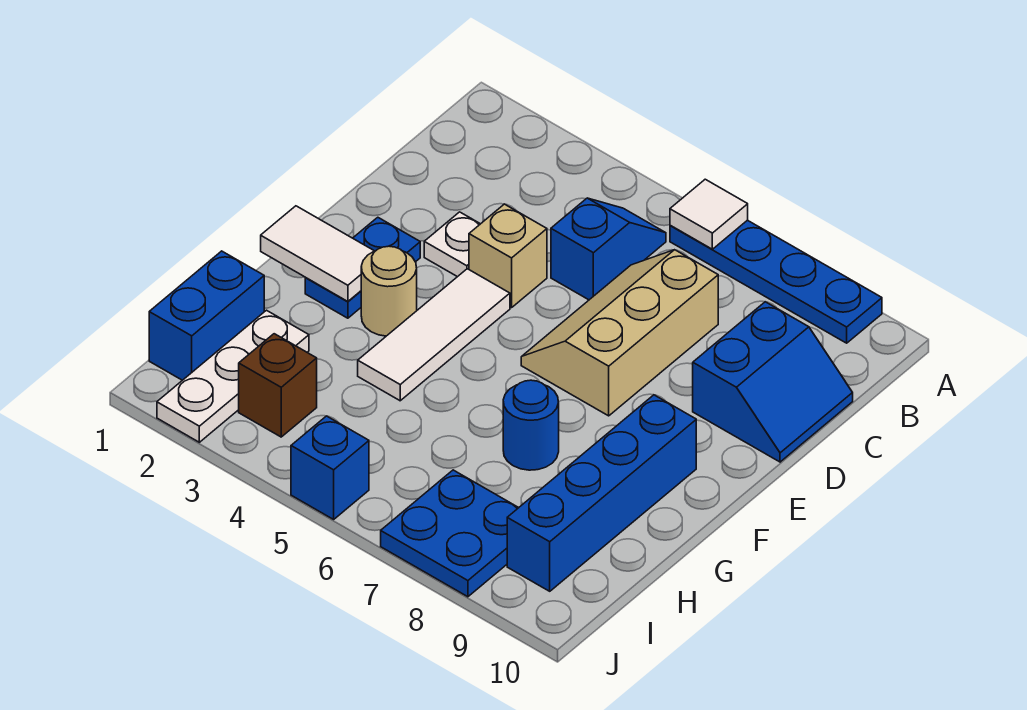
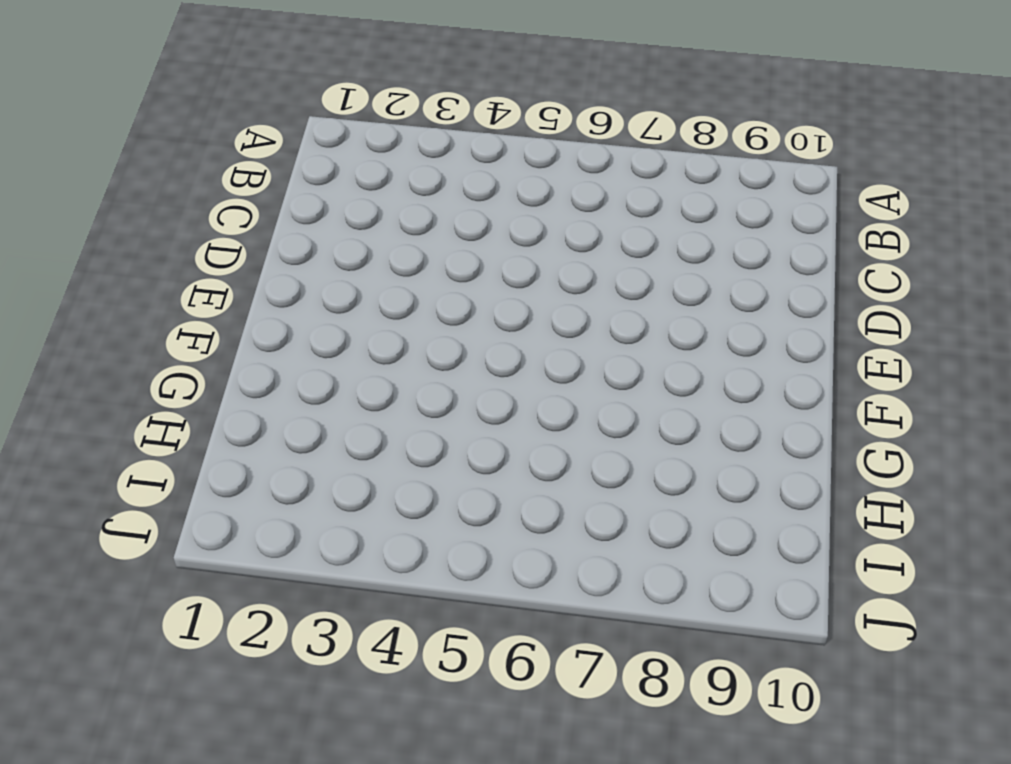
none -> blue 1x4 plate [670,220,882,343]
none -> blue 1x2 slope [551,198,666,300]
none -> tan 2x3 slope [521,250,718,416]

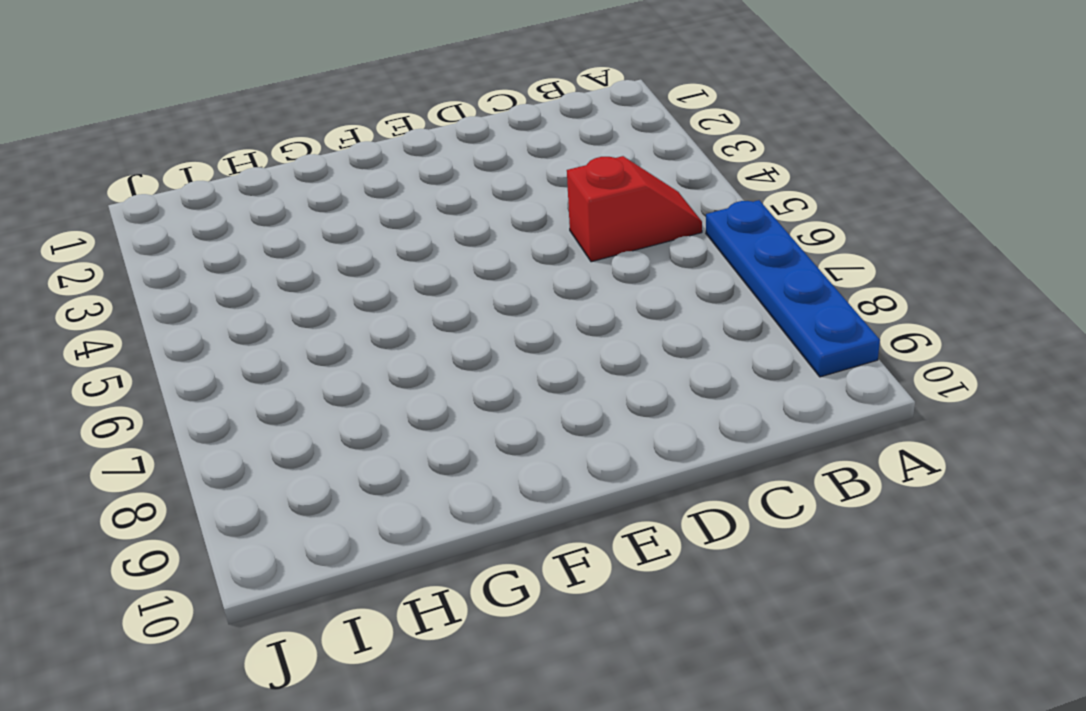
red 1x2 slope [567,156,702,262] -> blue 1x2 slope [551,198,666,300]
none -> tan 2x3 slope [521,250,718,416]
none -> blue 2x2 slope [693,302,853,462]
none -> white 1x1 plate [424,212,480,277]

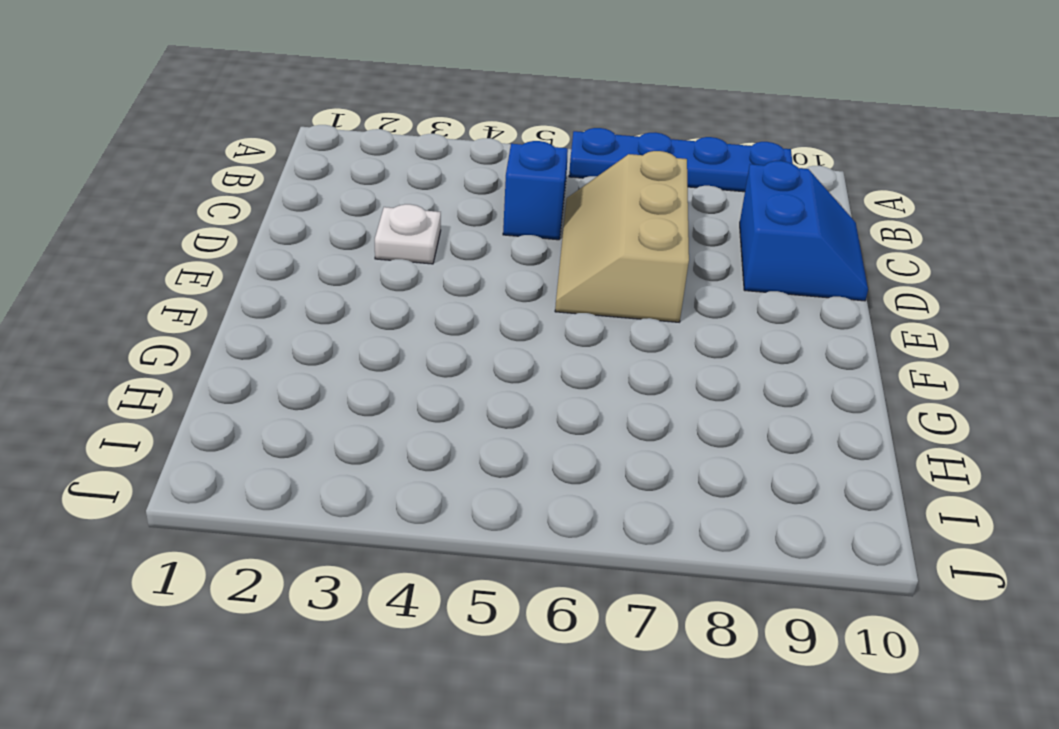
none -> tan 1x1 brick [469,204,547,308]
none -> blue 1x2 plate [305,217,420,318]
none -> white 1x3 tile [358,269,510,401]

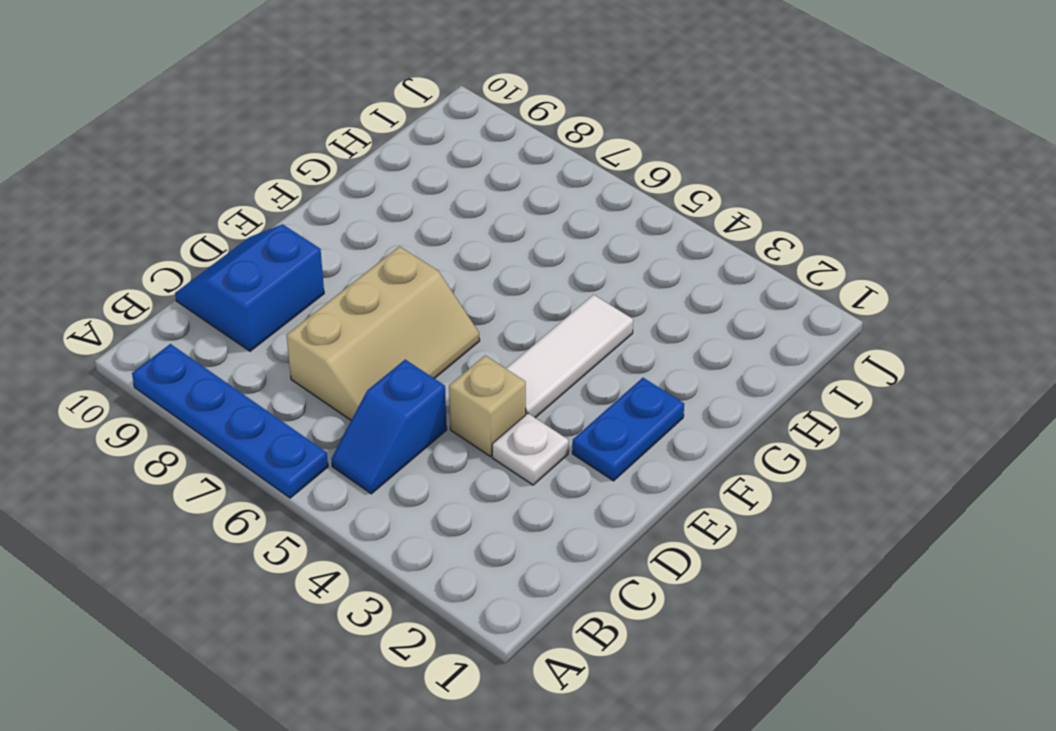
none -> tan 1x1 round brick [361,246,417,336]
none -> blue 1x4 brick [507,395,696,591]
none -> blue 1x1 round brick [503,380,559,470]

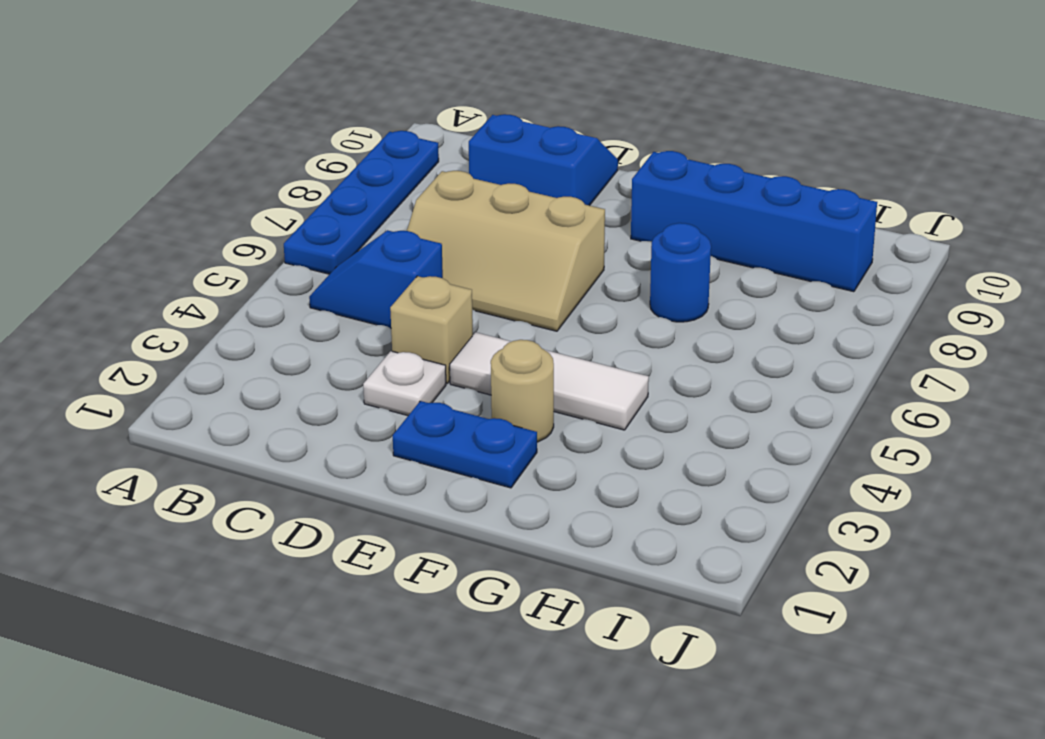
none -> blue 1x2 brick [149,251,264,380]
none -> white 1x3 plate [157,310,309,442]
none -> brown 1x1 brick [239,334,317,437]

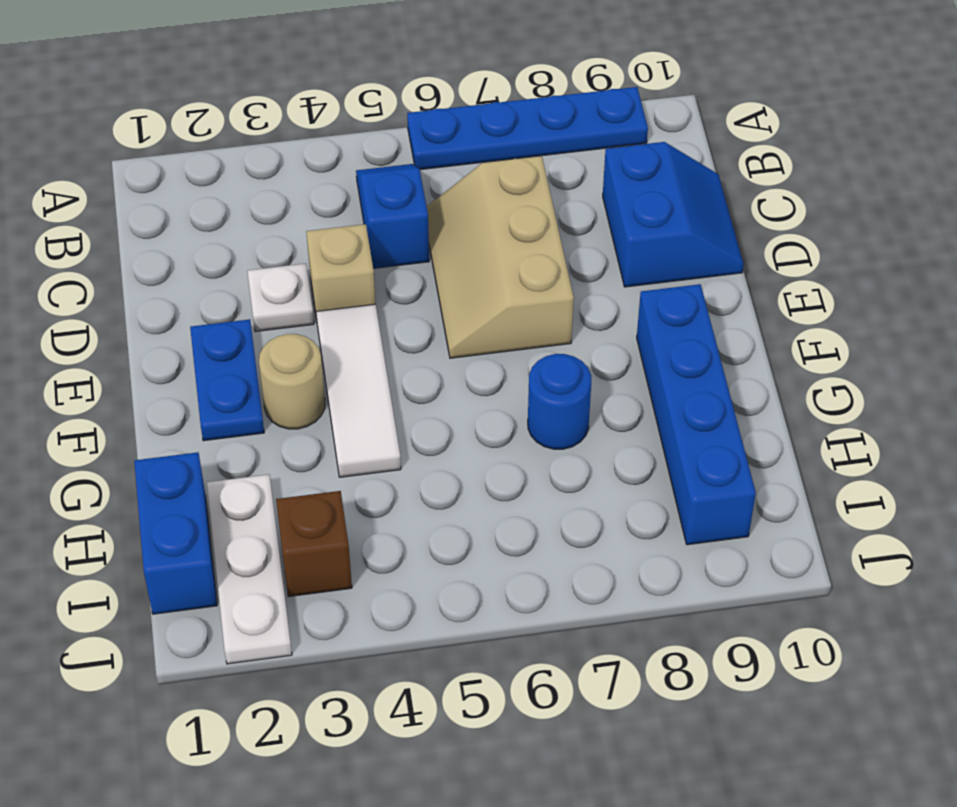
none -> blue 2x2 plate [381,470,518,597]
none -> blue 1x1 brick [291,416,369,519]
none -> white 1x1 tile [670,179,748,249]

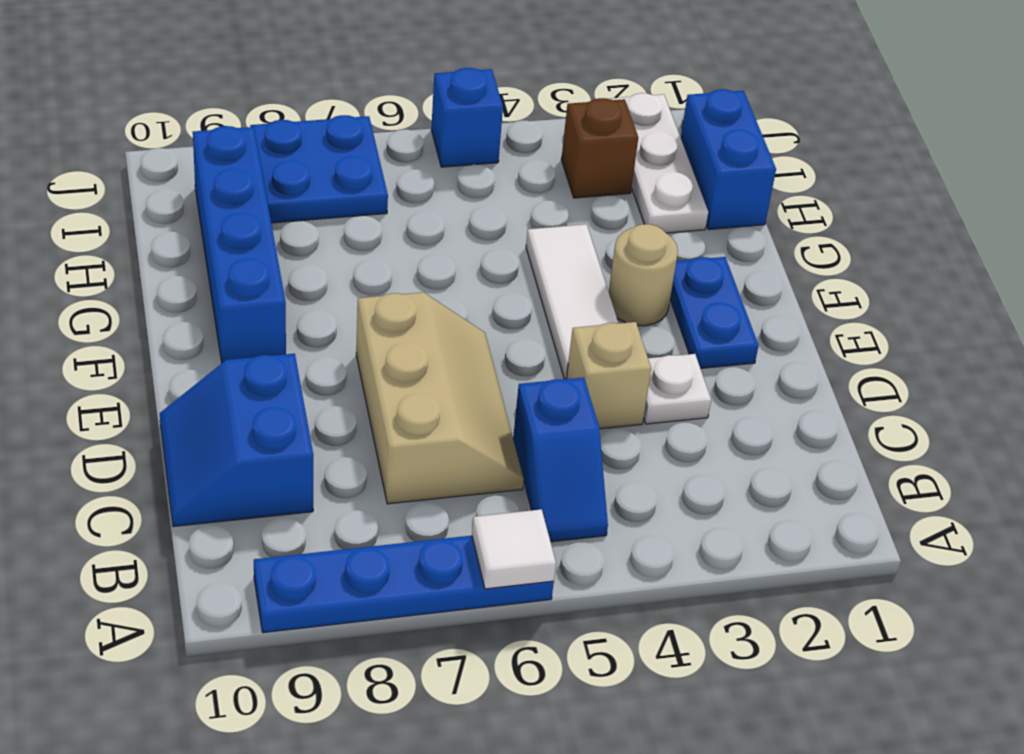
none -> blue 1x1 round brick [503,380,559,470]
none -> white 1x2 tile [261,206,374,301]

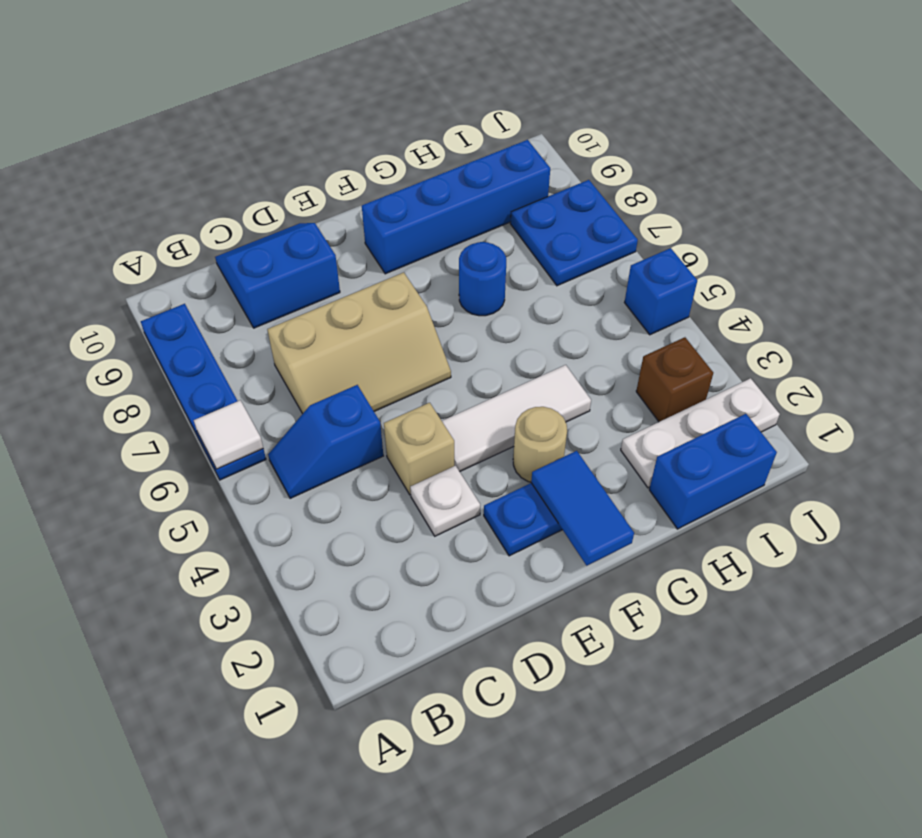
blue 1x2 tile [531,451,634,565] -> white 1x2 tile [261,206,374,301]

